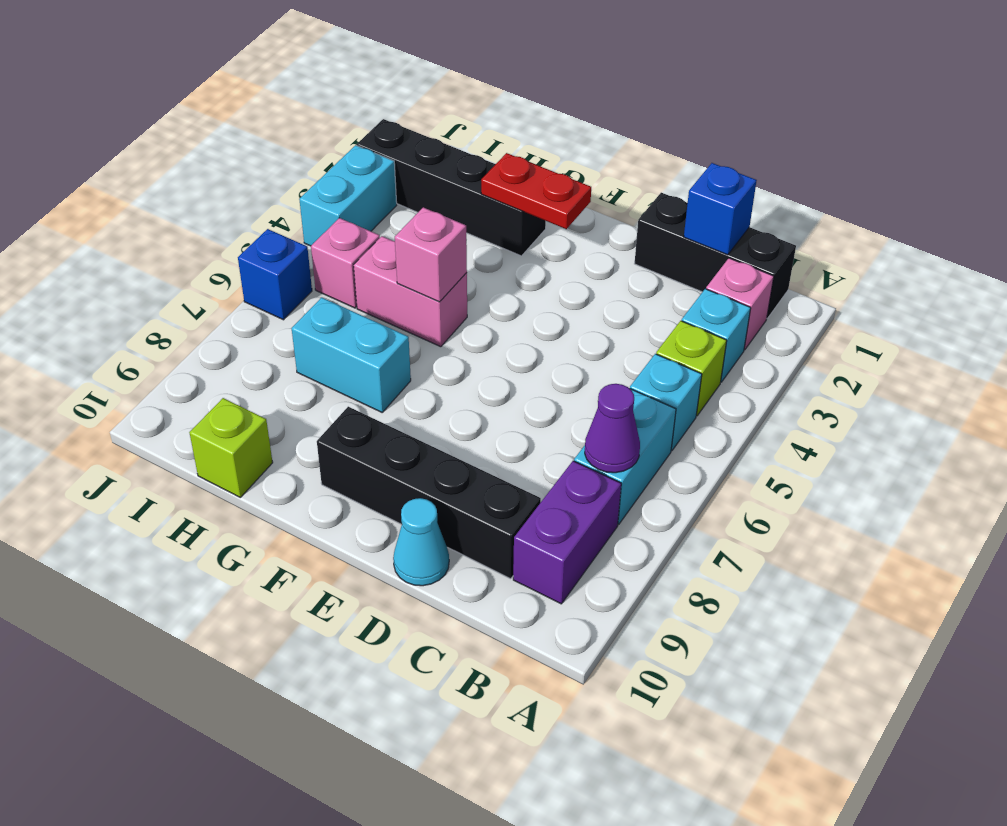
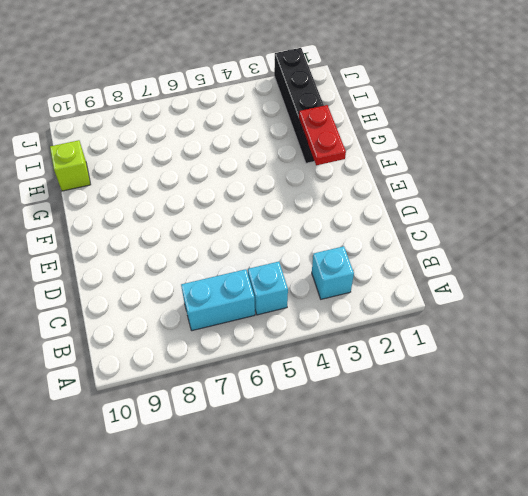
none -> black 1x3 brick [635,193,796,318]
none -> pink 1x1 brick [706,258,774,350]
none -> lime 1x1 brick [656,321,727,416]

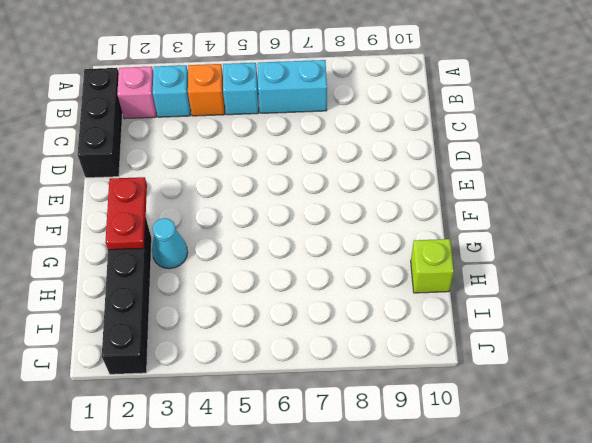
orange 1x1 brick [188,64,225,116] -> lime 1x1 brick [656,321,727,416]
cyan 1x1 cone [152,218,188,269] -> cyan 1x1 cone moved to [393,498,449,586]
none -> purple 1x2 brick [513,461,621,604]
none -> black 1x4 brick [317,407,541,579]
none -> pink 1x2 brick [354,236,467,347]

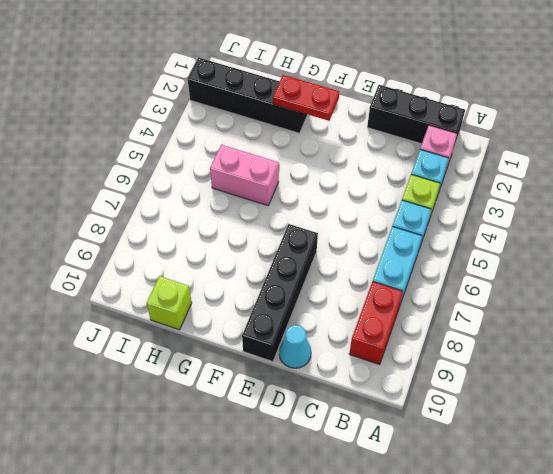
red 1x2 brick [349,282,403,365] -> purple 1x2 brick [513,461,621,604]
black 1x4 brick [242,224,318,362] -> black 1x4 brick turned to [317,407,541,579]
none -> cyan 1x2 brick [292,297,411,412]
none -> pink 1x1 brick [311,218,380,308]
none -> cyan 1x2 brick [299,145,397,246]

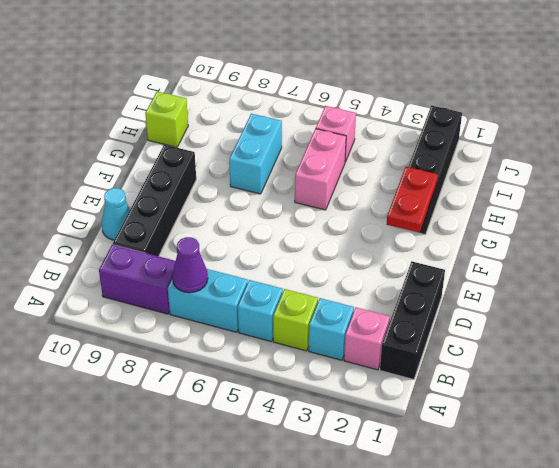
none -> cyan 1x2 brick [299,145,397,246]
none -> blue 1x1 brick [238,229,312,320]
none -> blue 1x1 brick [684,163,757,255]

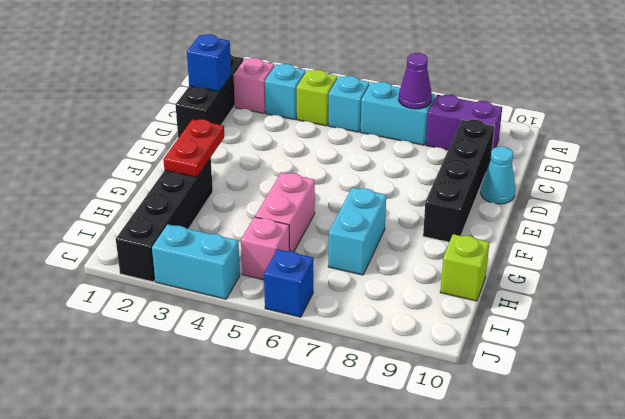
none -> pink 1x1 brick [395,207,467,302]

